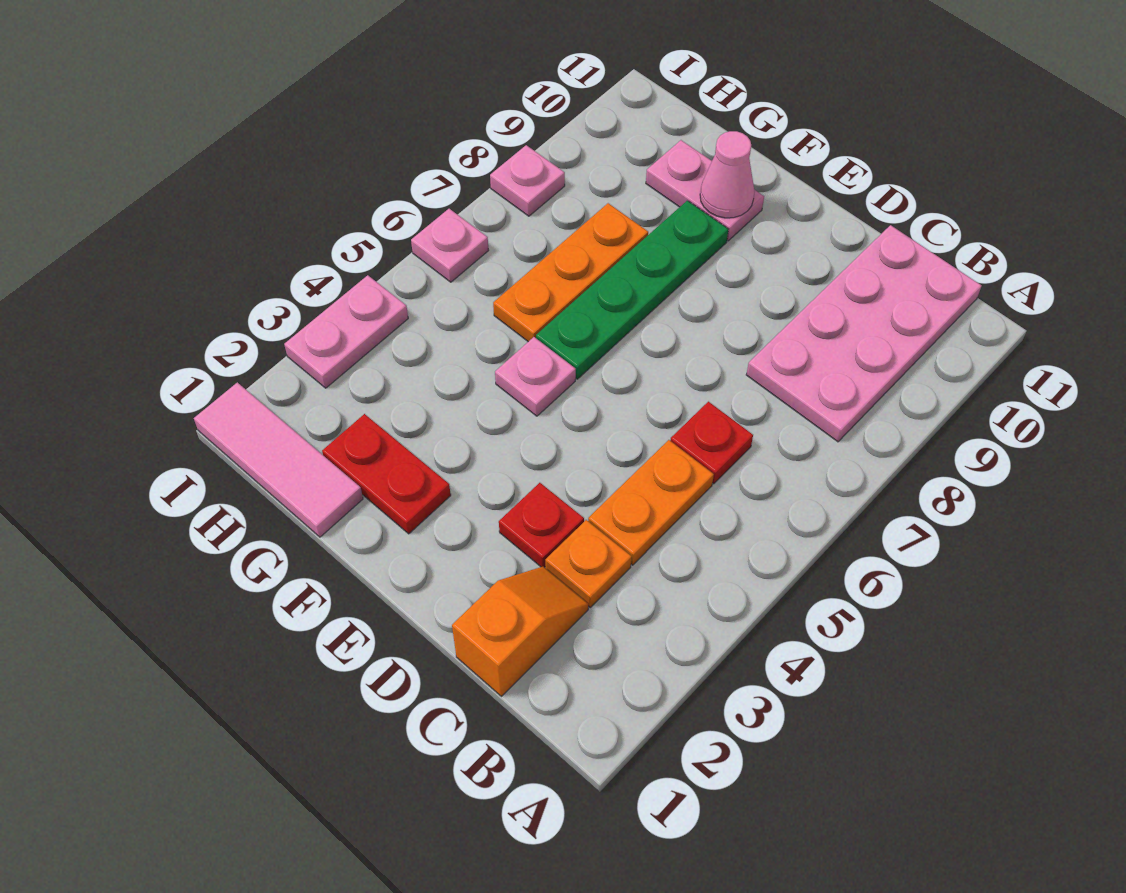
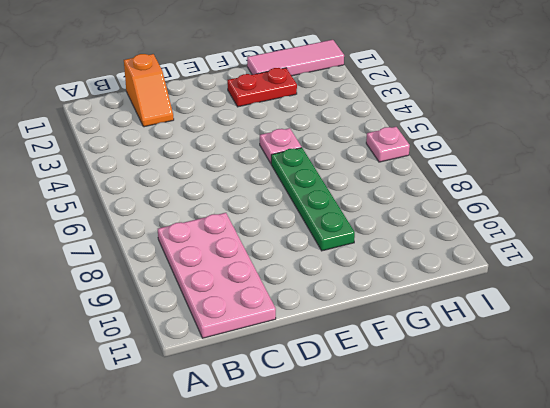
none -> orange 1x1 plate [545,520,631,607]
none -> orange 1x2 plate [588,440,714,565]
none -> red 1x1 plate [670,402,753,484]

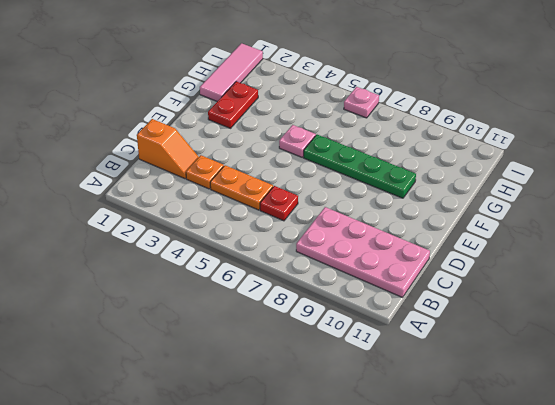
none -> red 1x1 plate [499,483,584,567]
none -> pink 1x2 plate [646,140,764,241]
none -> orange 1x3 plate [493,203,648,342]

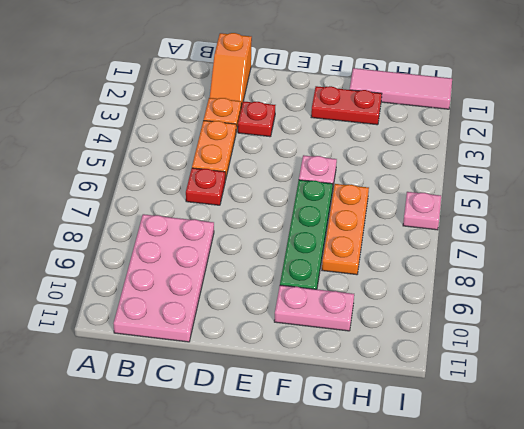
none -> pink 1x2 plate [284,275,408,388]
none -> pink 1x1 plate [490,145,565,216]
none -> pink 1x1 cone [700,131,755,218]

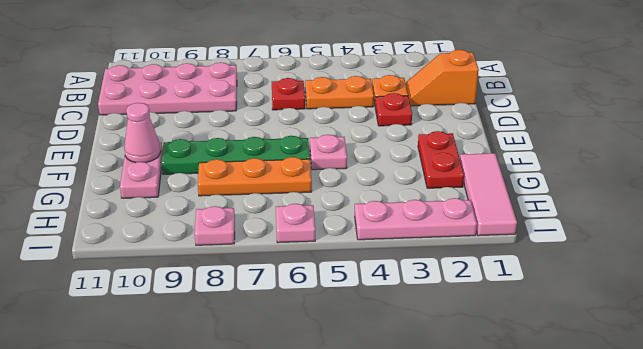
pink 1x3 plate [355,198,477,240] -> pink 1x2 plate [284,275,408,388]

